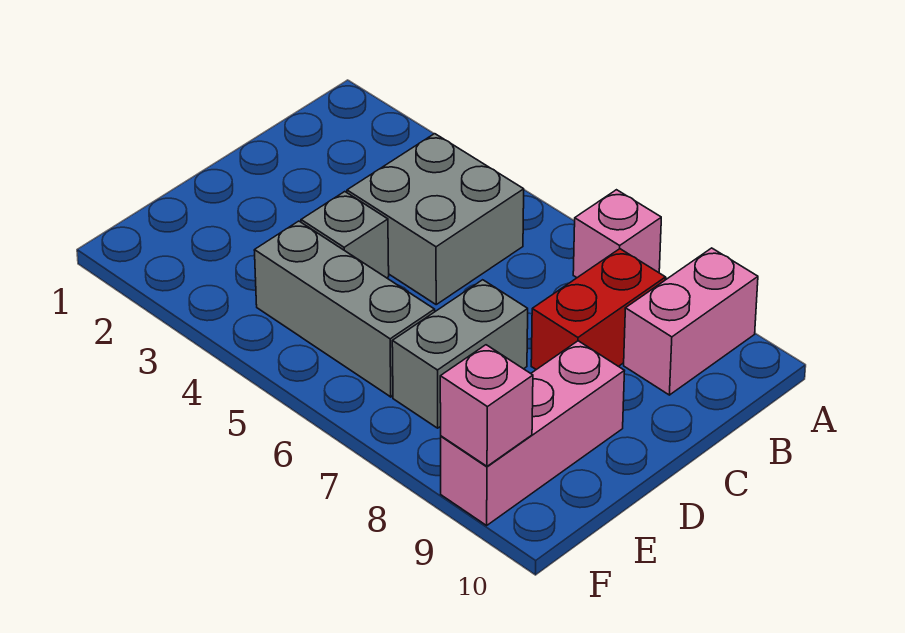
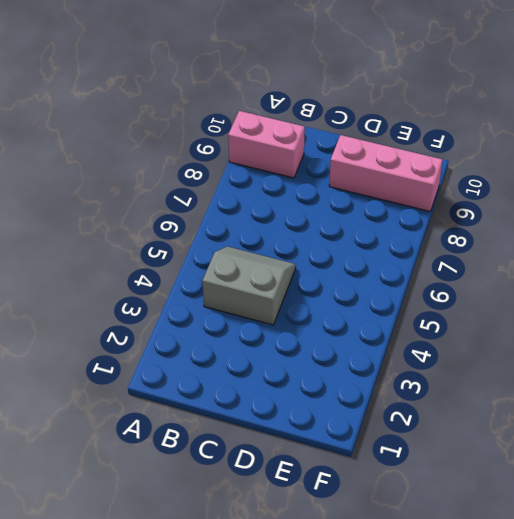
grey 2x2 slope [202,246,296,325] -> grey 2x2 brick [347,134,524,304]
none -> pink 1x1 brick [573,190,661,278]
none -> red 1x2 brick [531,249,666,370]

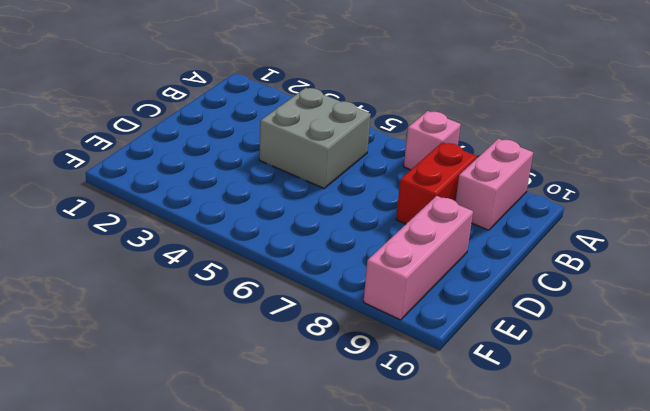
none -> grey 1x1 brick [301,192,389,278]
none -> grey 1x2 brick [392,280,528,428]

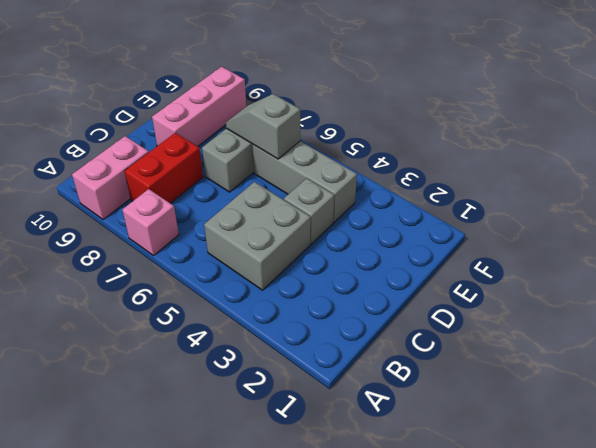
grey 1x2 slope [226,94,300,159] -> none
none -> pink 1x1 brick [440,345,533,466]

